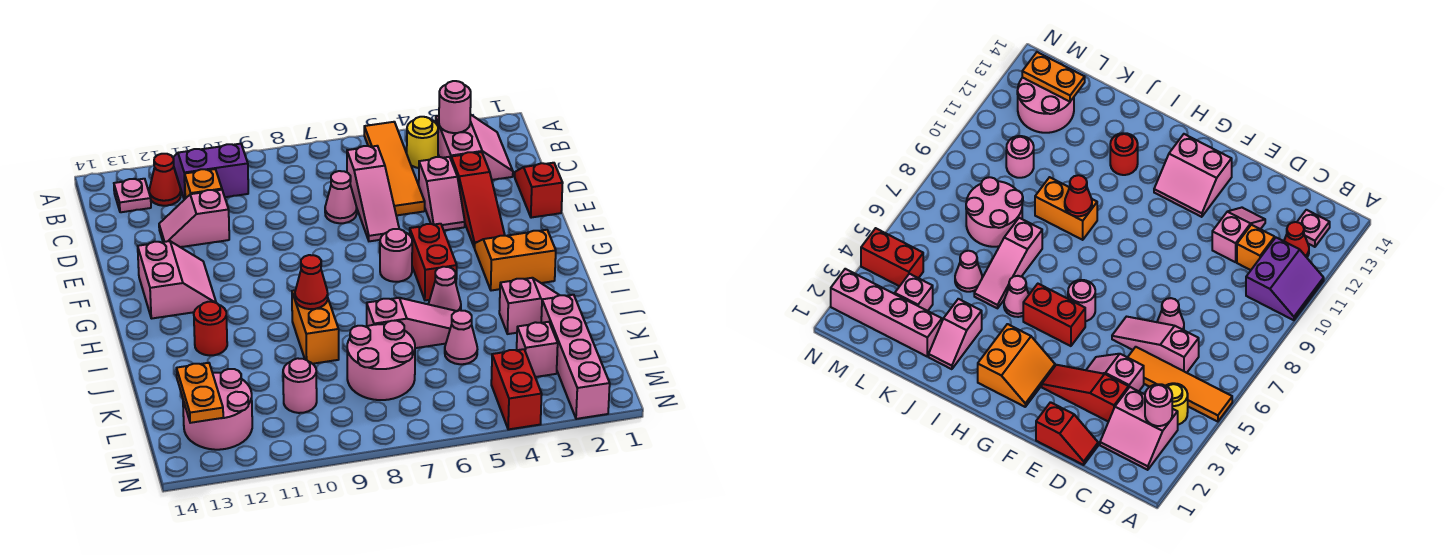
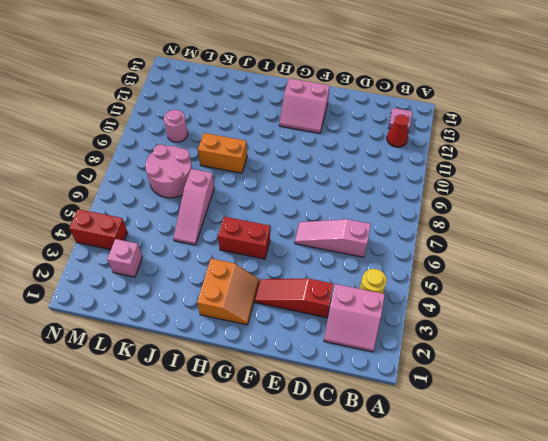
none -> orange 1x4 tile [364,122,425,216]
none -> purple 2x2 slope [173,144,248,200]
none -> orange 1x1 brick [185,169,222,199]
none -> red 1x2 slope [515,163,563,218]

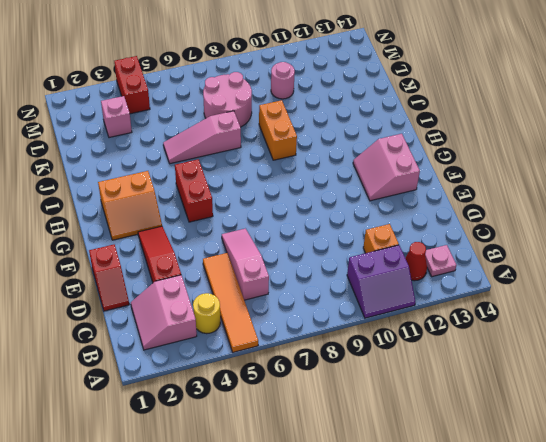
none -> pink 1x2 slope [419,157,465,230]
none -> pink 1x1 cone [325,171,357,223]
none -> pink 1x2 slope [159,190,229,247]
none -> pink 1x1 round brick [380,229,412,282]

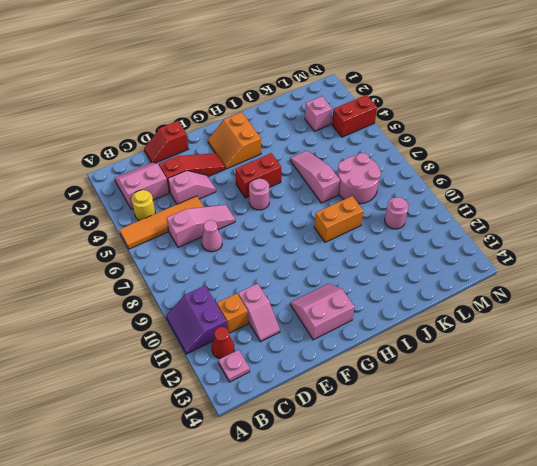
none -> pink 1x1 cone [429,267,461,311]
none -> red 1x1 round brick [194,302,227,355]
none -> pink 1x2 slope [499,278,559,334]
none -> pink 1x4 brick [541,295,610,419]

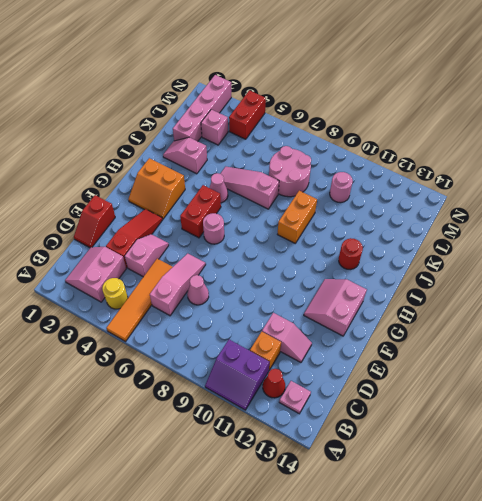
none -> pink 1x1 cone [445,310,477,364]
none -> pink 2x2 round brick [183,369,252,450]
none -> pink 1x1 round brick [439,81,471,133]
none -> red 1x1 cone [295,255,328,309]

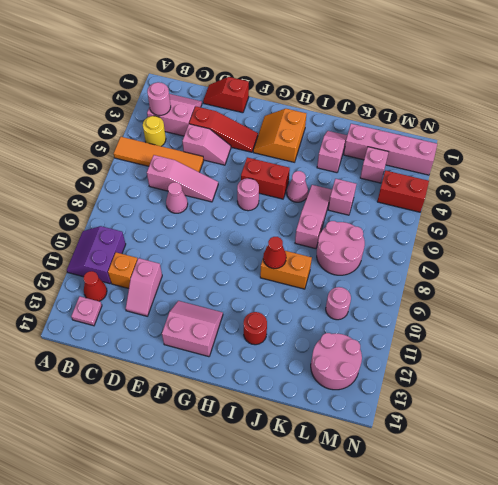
pink 1x1 brick [328,179,356,215] -> pink 1x1 cone [445,310,477,364]
none -> orange 1x2 plate [176,363,223,423]

